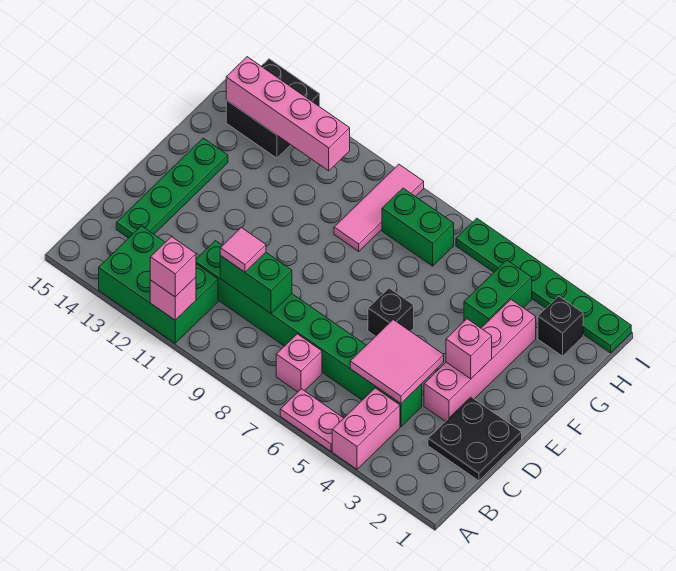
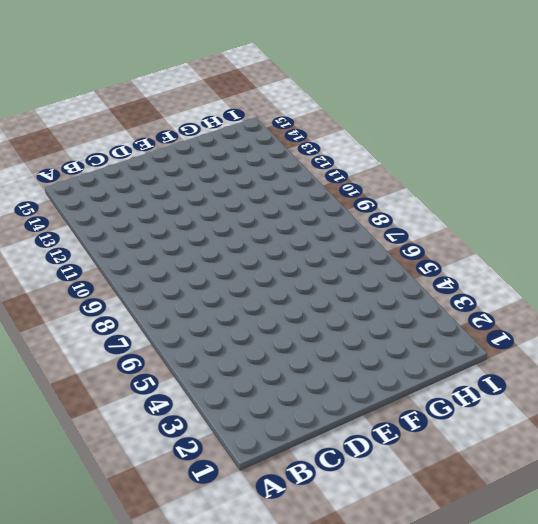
none -> pink 1x2 brick [332,388,400,469]
none -> pink 1x2 plate [280,389,344,451]
none -> green 2x3 brick [99,226,218,343]

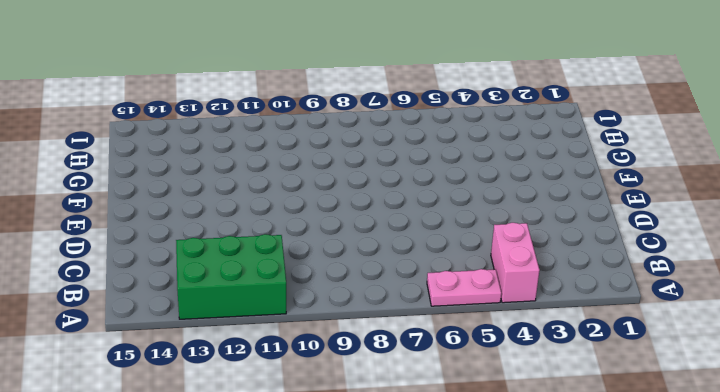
none -> pink 1x1 brick [276,334,322,392]
none -> black 2x2 plate [428,397,522,481]
none -> green 1x8 brick [196,241,422,427]

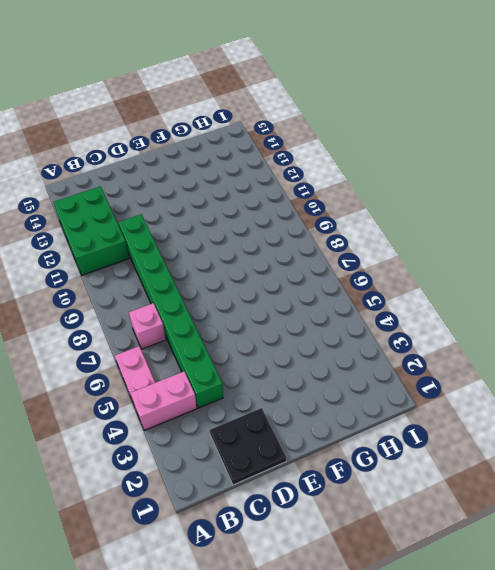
none -> green 1x4 plate [116,138,228,238]
none -> pink 1x4 brick [424,300,536,421]
none -> black 1x1 brick [368,288,414,336]

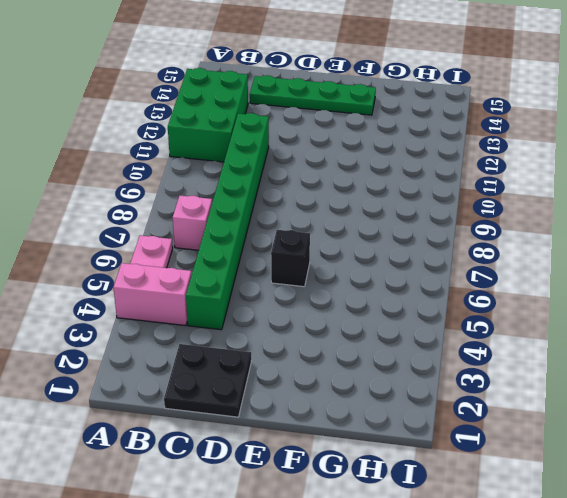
none -> pink 1x4 brick [424,300,536,421]
none -> green 1x2 brick [464,260,532,328]
none -> pink 1x3 tile [334,164,424,251]

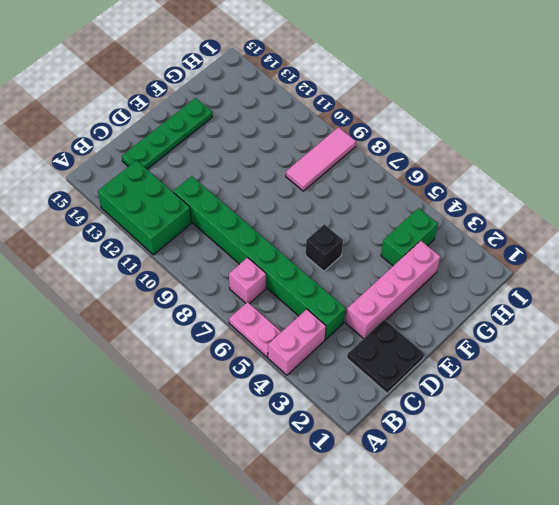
none -> black 1x1 brick [538,296,583,356]
none -> green 1x2 brick [382,188,454,266]
none -> black 2x2 brick [226,59,320,158]

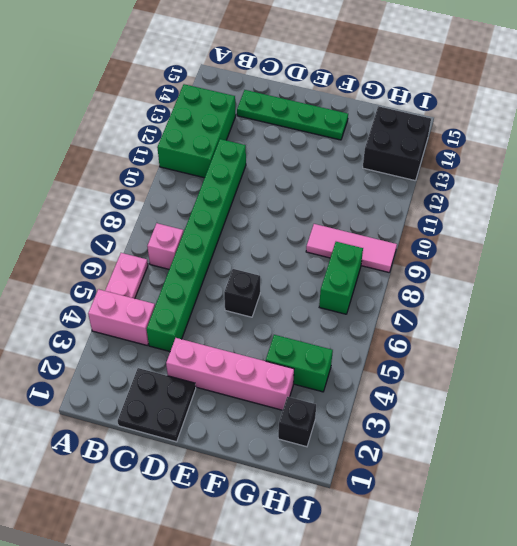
none -> green 1x6 plate [456,218,631,353]
none -> pink 1x1 brick [150,277,196,320]
none -> pink 2x2 tile [350,320,444,404]

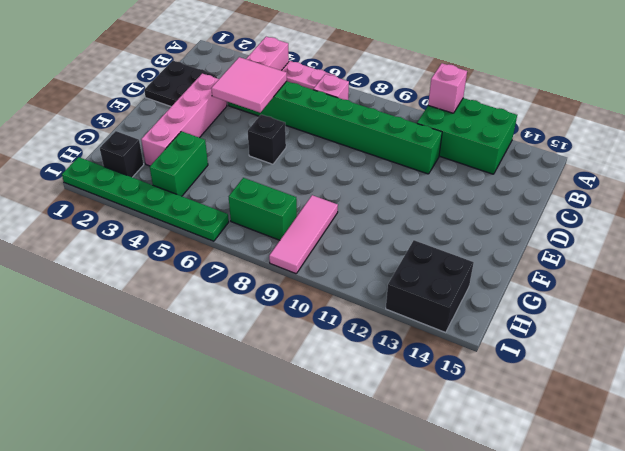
none -> green 1x4 plate [116,138,228,238]
none -> green 1x2 brick [220,253,292,313]
none -> pink 1x1 brick [446,319,492,379]

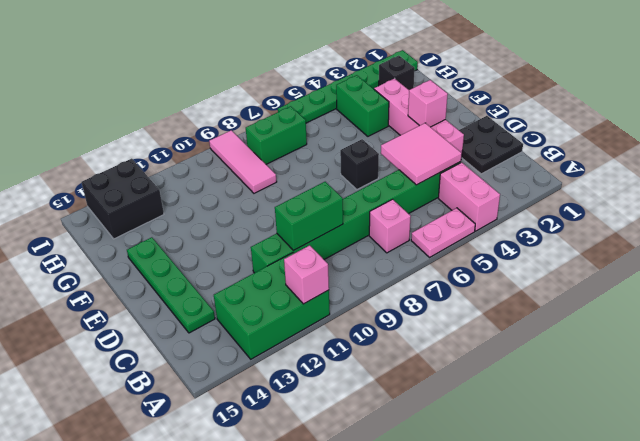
none -> pink 1x4 brick [226,57,350,171]
none -> pink 1x1 brick [150,237,196,297]
none -> pink 1x1 tile [220,228,266,272]

